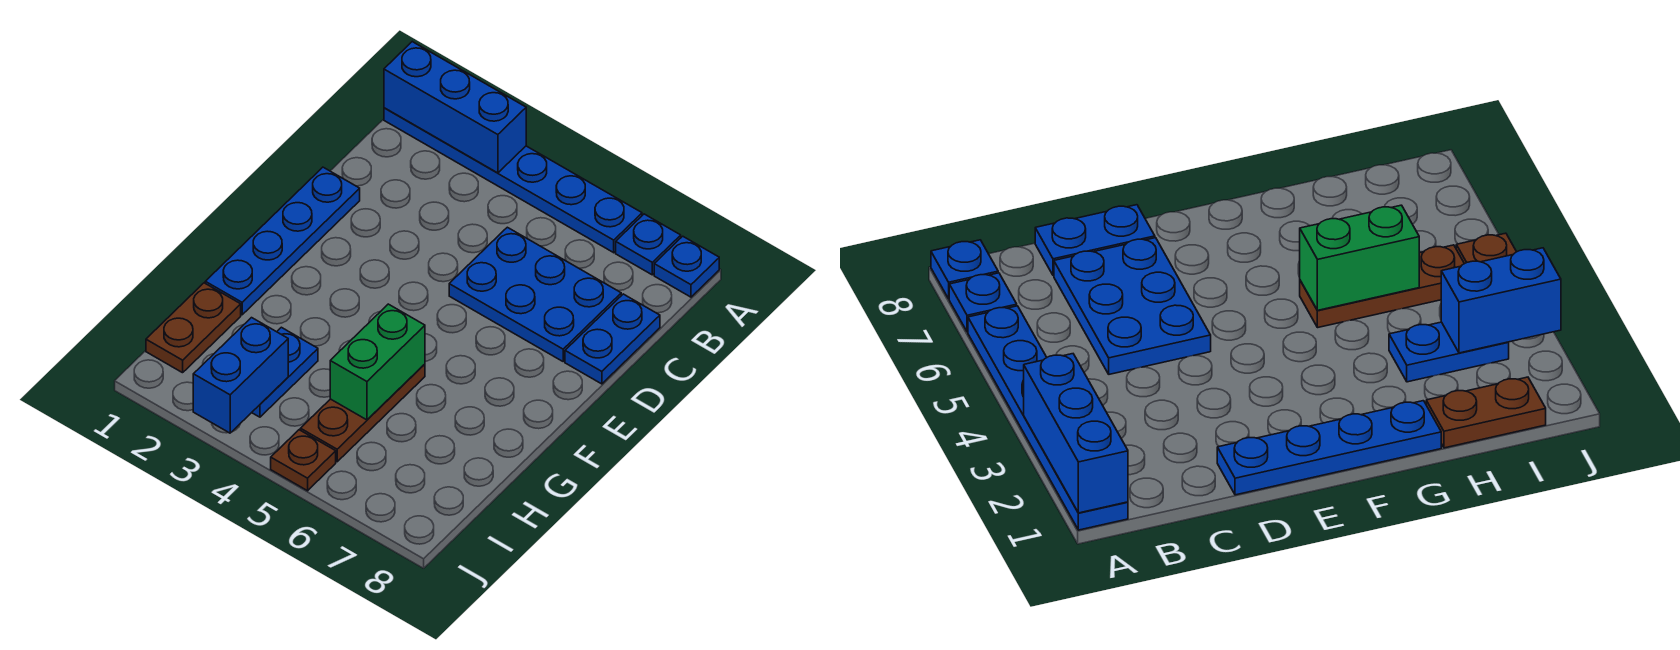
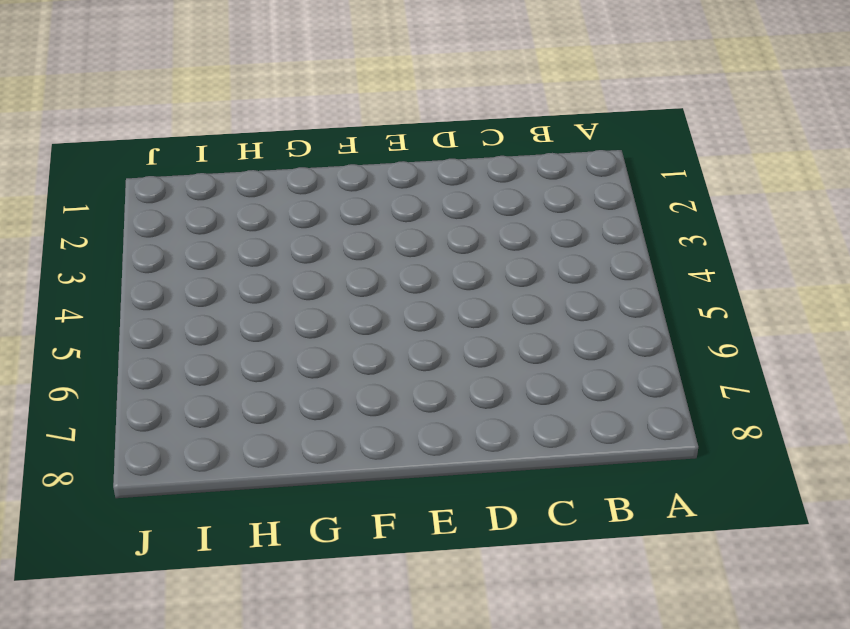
none -> blue 1x6 plate [384,108,642,253]
none -> blue 1x1 plate [616,214,681,275]
none -> blue 1x1 plate [654,236,719,297]

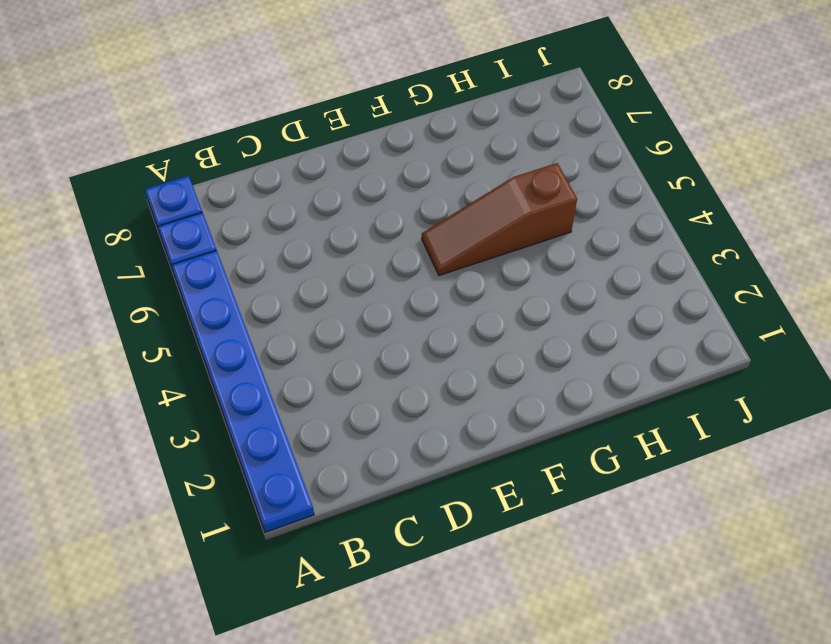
brown 1x3 slope [422,163,577,275] -> brown 1x3 plate [300,364,425,462]
none -> blue 2x3 plate [449,227,621,361]
none -> blue 1x2 plate [565,294,660,384]
none -> blue 1x4 plate [205,167,360,315]

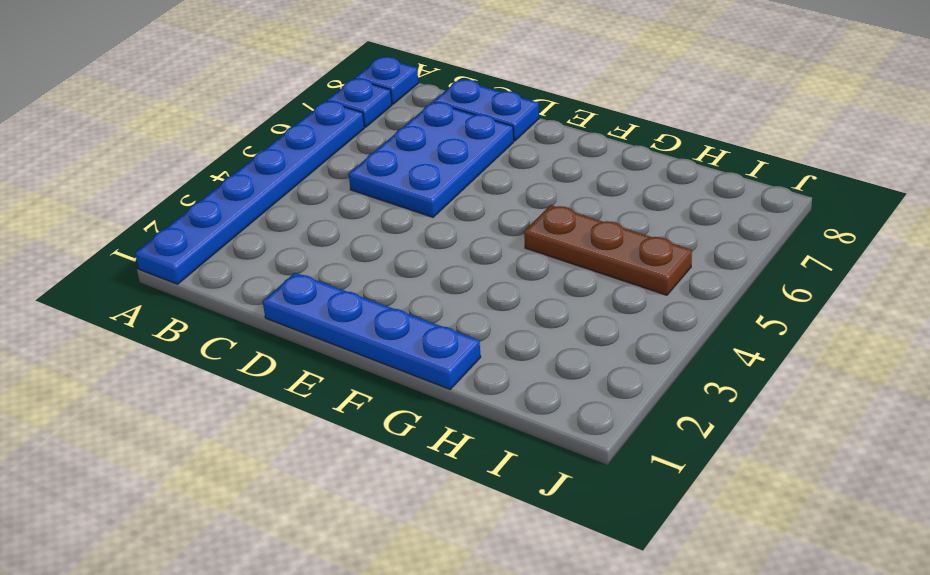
none -> brown 1x2 plate [146,283,241,373]
none -> blue 1x2 plate [252,327,318,417]
none -> brown 1x1 plate [271,430,336,491]

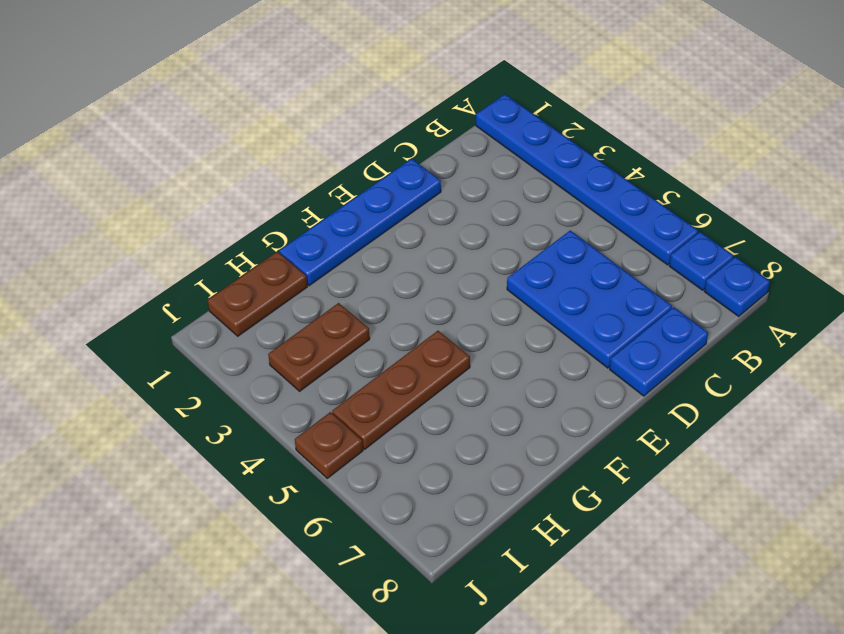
brown 1x2 plate [268,303,370,391] -> blue 1x2 plate [252,327,318,417]
none -> blue 1x3 brick [384,42,526,173]
none -> green 1x2 brick [330,304,425,420]
none -> blue 1x2 brick [193,318,288,433]

